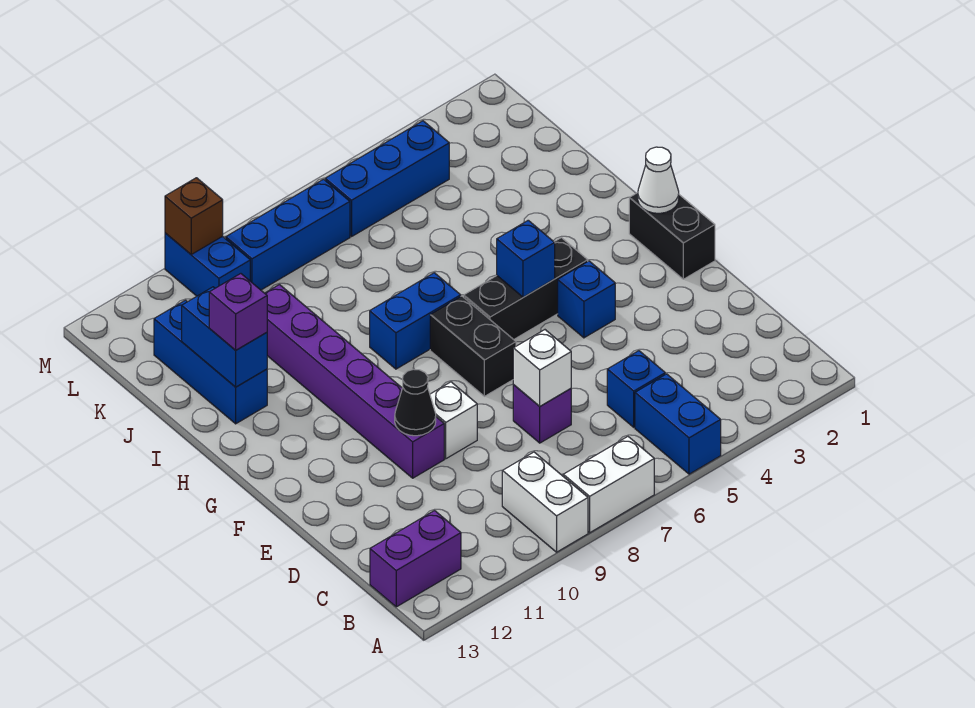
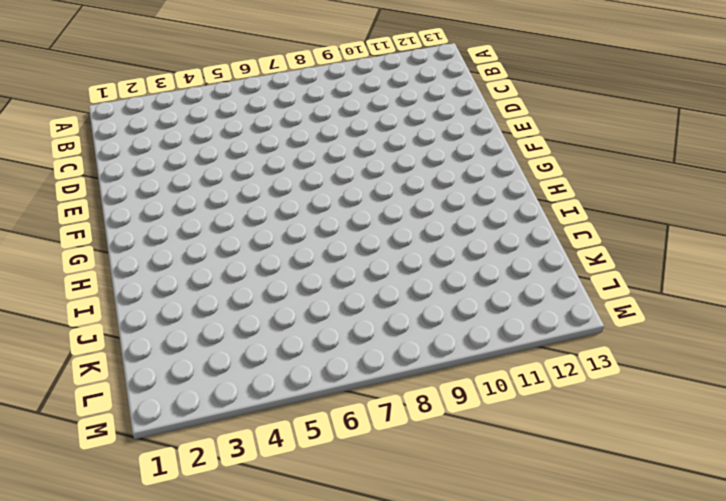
none -> blue 1x2 brick [635,374,721,474]
none -> white 1x2 brick [563,437,654,533]
none -> white 1x2 brick [502,452,588,552]

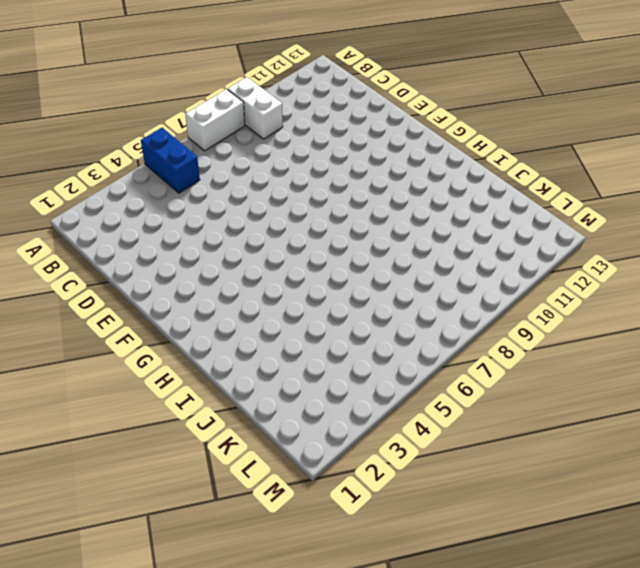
none -> purple 1x2 brick [370,511,461,607]
none -> blue 1x1 brick [607,351,665,427]
none -> purple 1x1 brick [513,385,571,443]

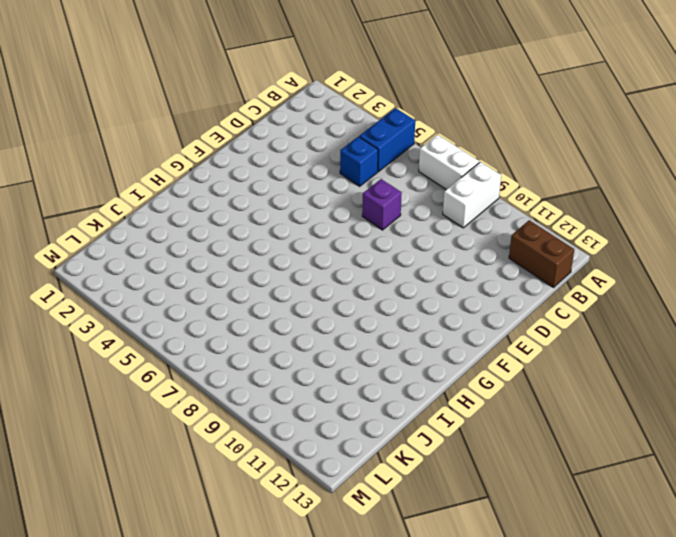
brown 1x2 brick [509,220,574,288] -> purple 1x2 brick [370,511,461,607]
none -> white 1x1 brick [430,382,477,459]
none -> purple 1x6 brick [265,285,444,478]
none -> black 1x2 brick [629,193,715,279]

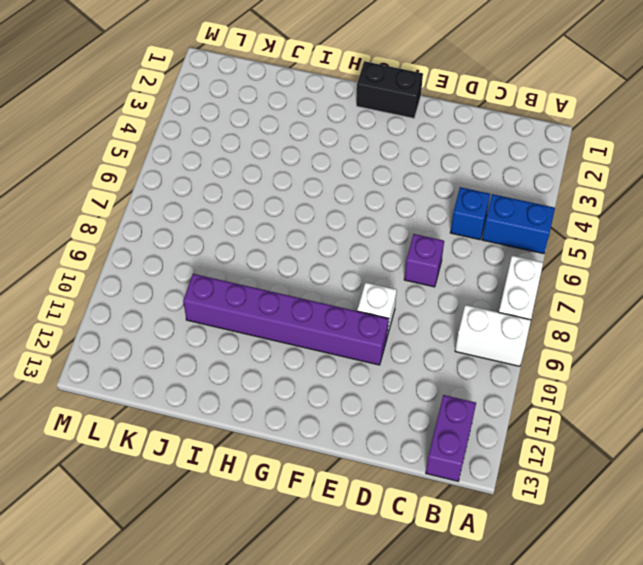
none -> blue 1x1 brick [558,261,615,338]
none -> black 1x2 brick [430,296,516,396]
none -> black 1x3 brick [464,238,588,340]

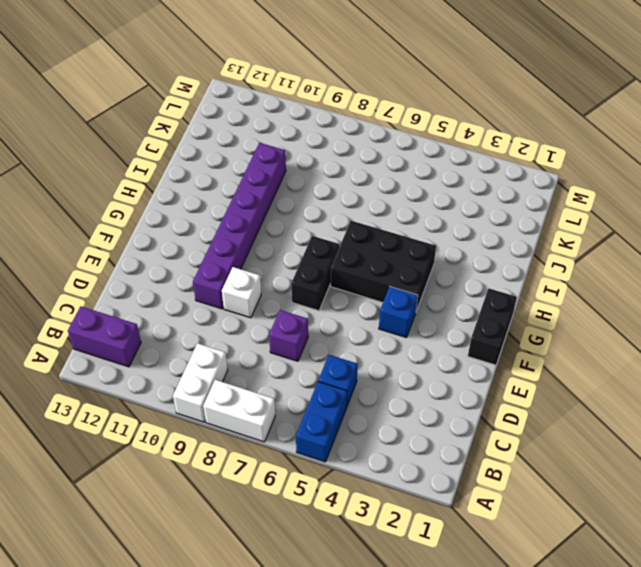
black 2x3 brick [331,221,436,311] -> black 1x3 brick [464,238,588,340]
none -> blue 1x2 brick [370,273,461,369]
none -> blue 1x3 brick [154,300,267,424]
none -> blue 1x3 brick [325,121,449,237]

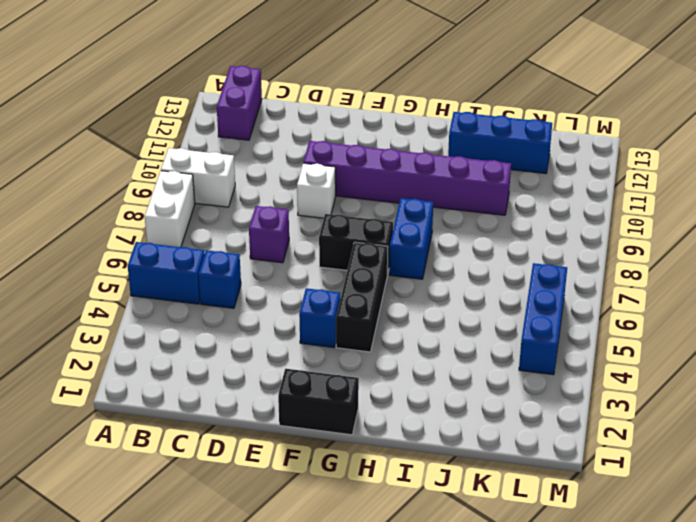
none -> blue 1x3 brick [226,179,350,290]
none -> blue 1x2 brick [165,233,250,296]
none -> white 1x1 brick [513,330,571,406]

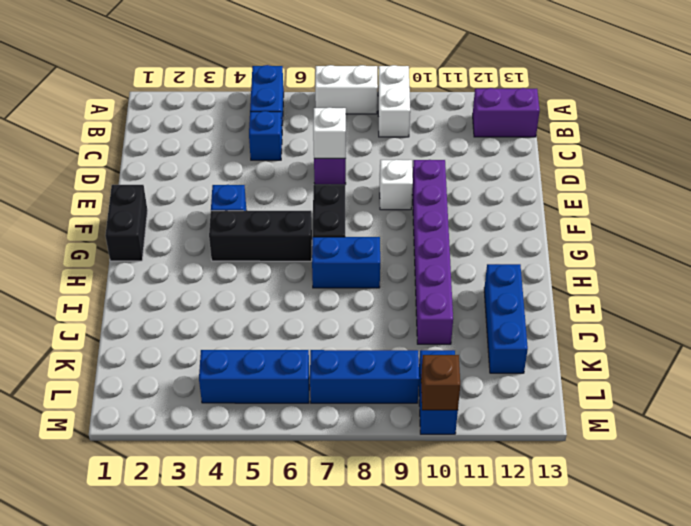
none -> black 1x1 cone [395,369,436,436]
none -> white 1x1 cone [638,147,679,213]
none -> blue 1x1 brick [497,220,555,297]

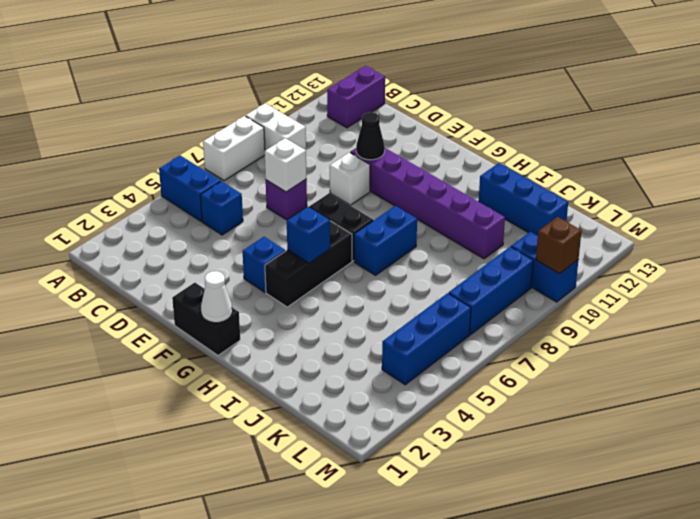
none -> blue 1x2 brick [182,287,267,387]
none -> purple 1x1 brick [209,274,267,350]

